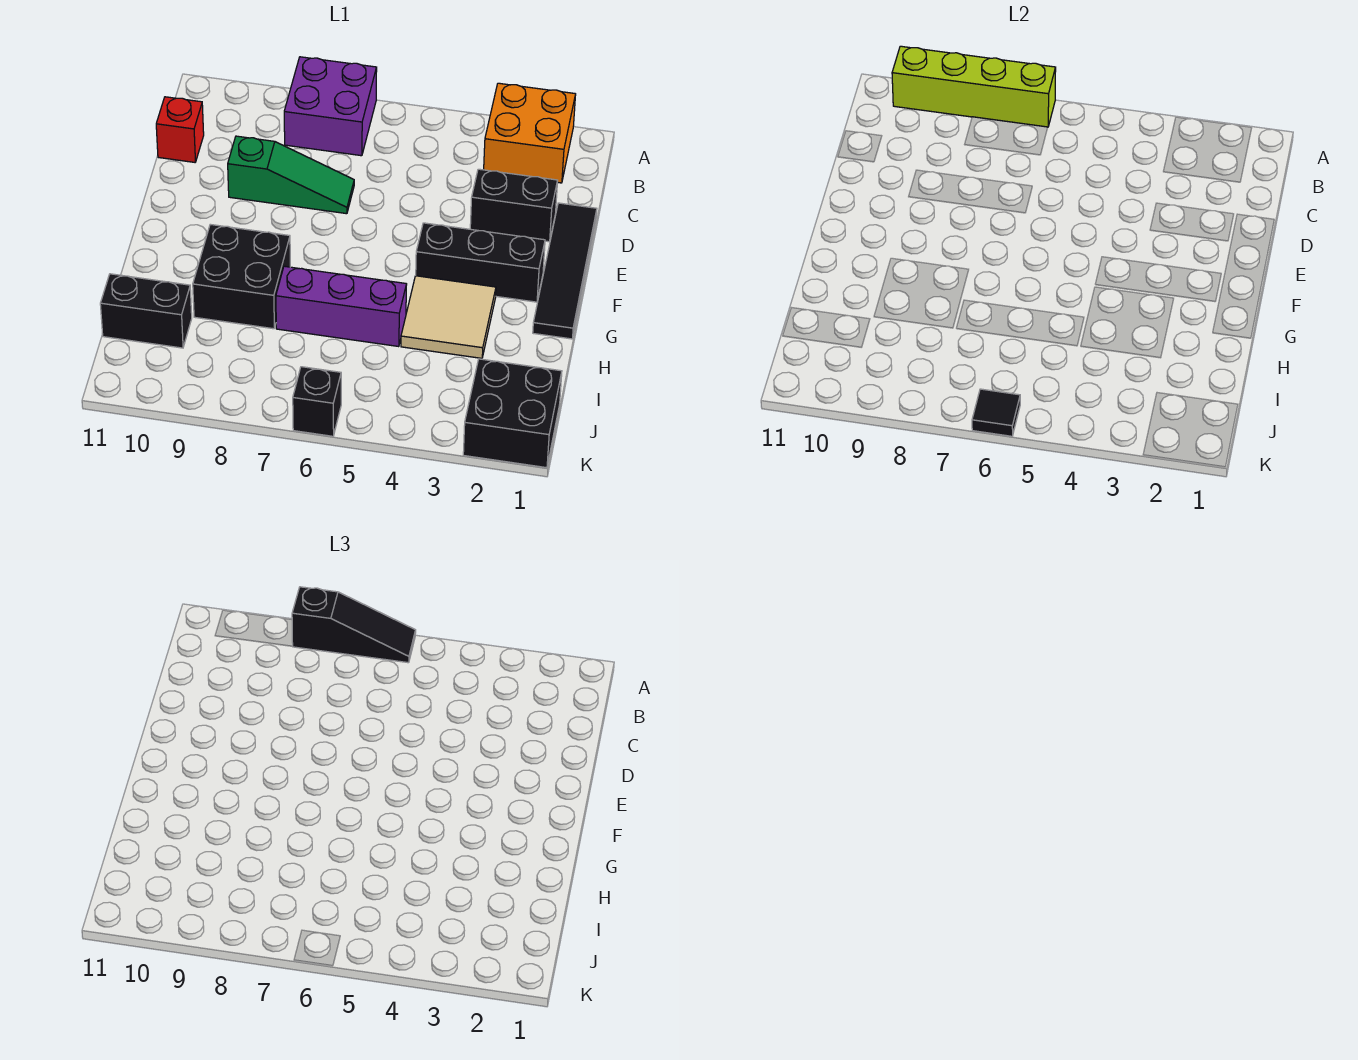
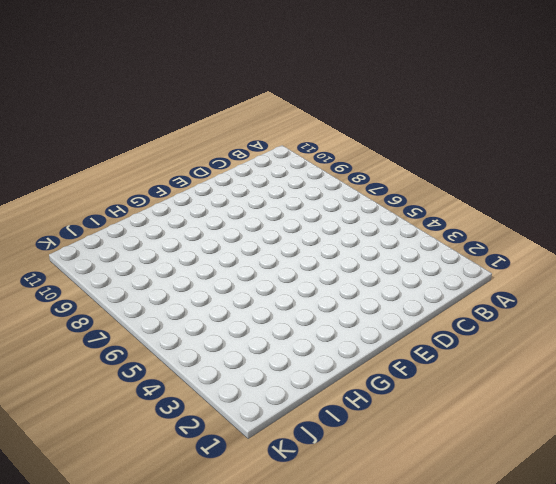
none -> orange 2x2 brick [484,83,576,183]
none -> purple 2x2 brick [284,57,377,156]
none -> red 1x1 brick [156,97,204,162]

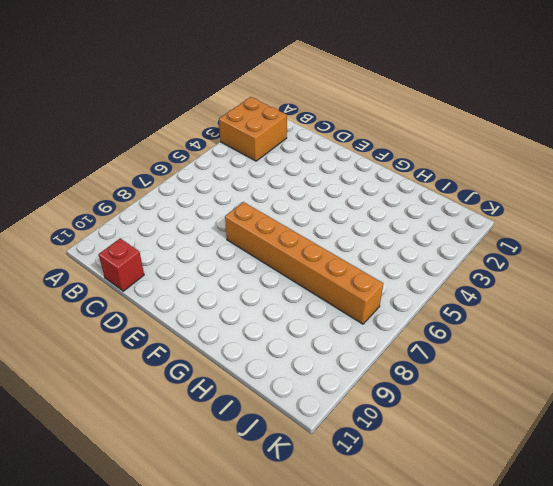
orange 1x6 brick [225,202,383,324] -> purple 1x3 brick [276,266,407,347]
none -> purple 2x2 brick [284,57,377,156]
none -> black 1x4 tile [533,203,597,339]
none -> black 1x2 brick [470,169,558,242]

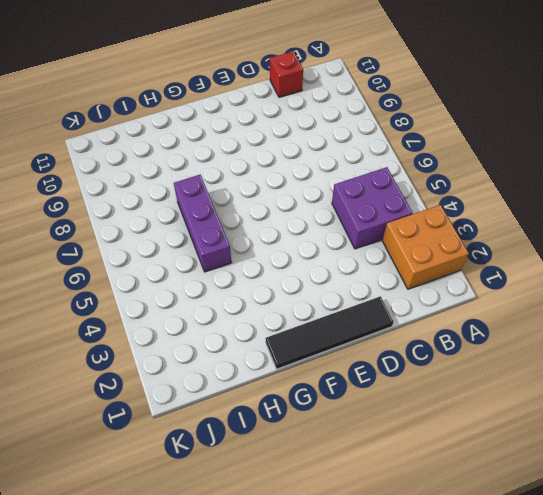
purple 2x2 brick [332,167,413,249] -> purple 2x2 brick moved to [284,57,377,156]
none -> black 1x2 brick [470,169,558,242]
none -> green 1x3 slope [228,136,354,214]
none -> black 1x3 brick [416,223,545,302]

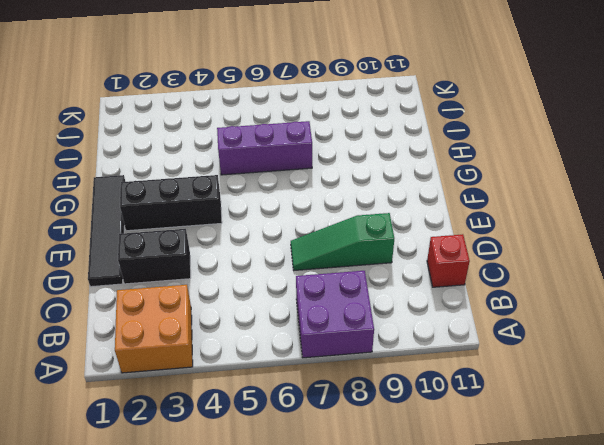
none -> tan 2x2 tile [401,276,496,358]
none -> black 2x2 brick [193,224,290,329]
none -> black 1x2 brick [100,274,192,348]

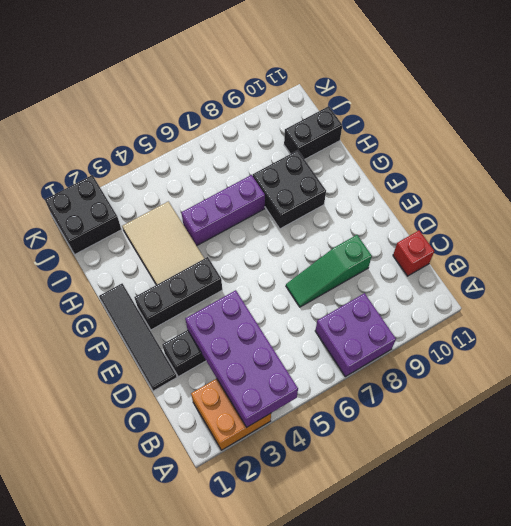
purple 2x4 brick [185,290,298,427] -> none
tan 2x3 tile [122,201,204,285] -> tan 2x2 tile [401,276,496,358]
none -> black 1x1 brick [293,367,341,436]
none -> lime 1x4 brick [892,46,1056,127]
none -> black 1x1 tile [972,389,1020,436]

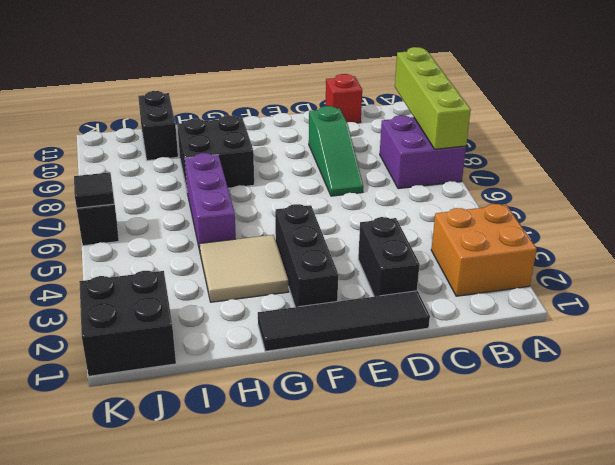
none -> black 1x3 slope [292,587,416,663]

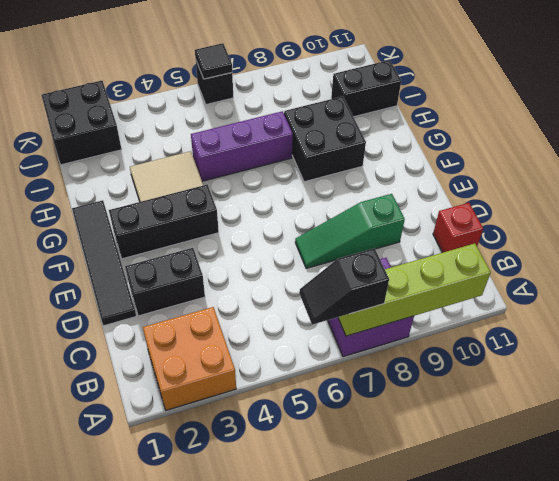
black 1x2 slope [299,248,389,325] -> black 1x3 slope [292,587,416,663]

